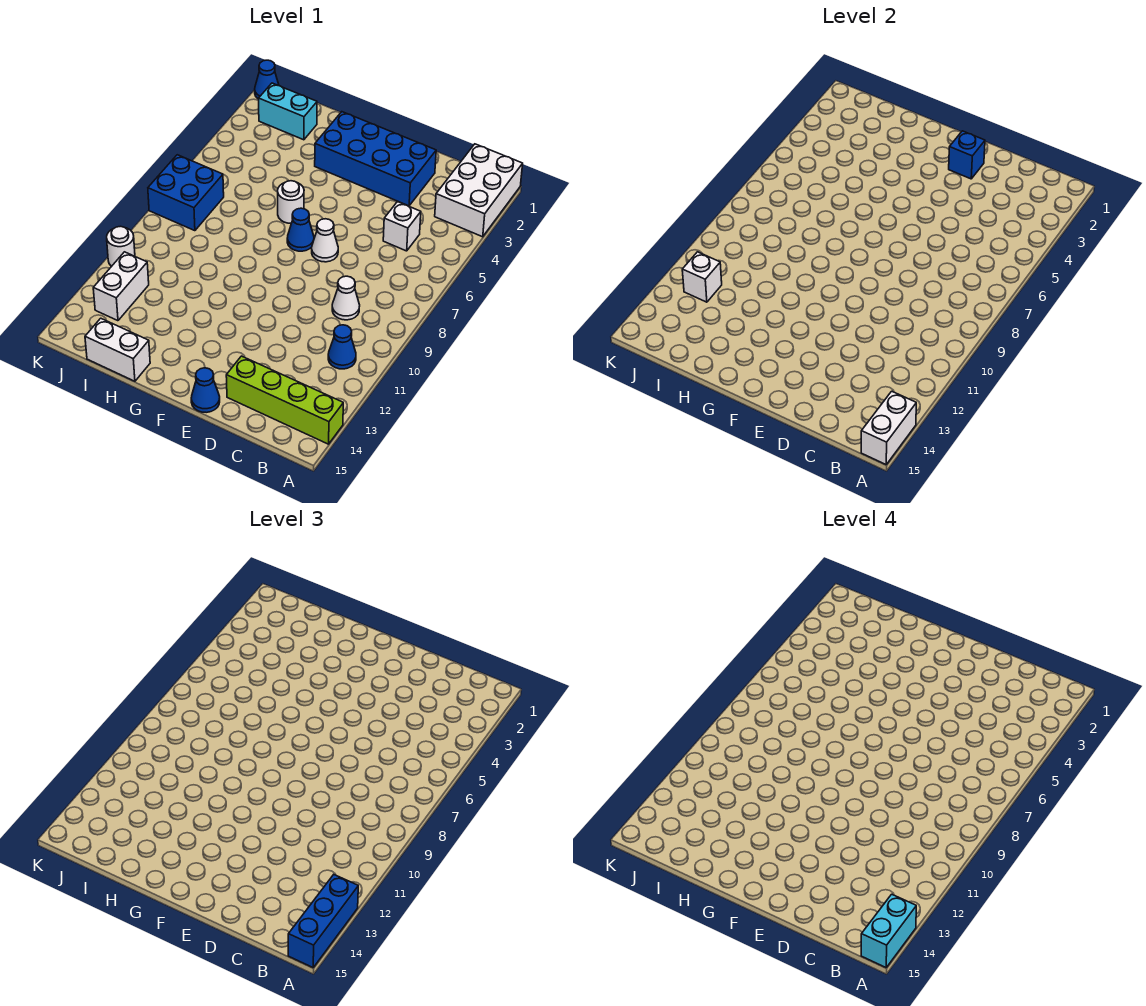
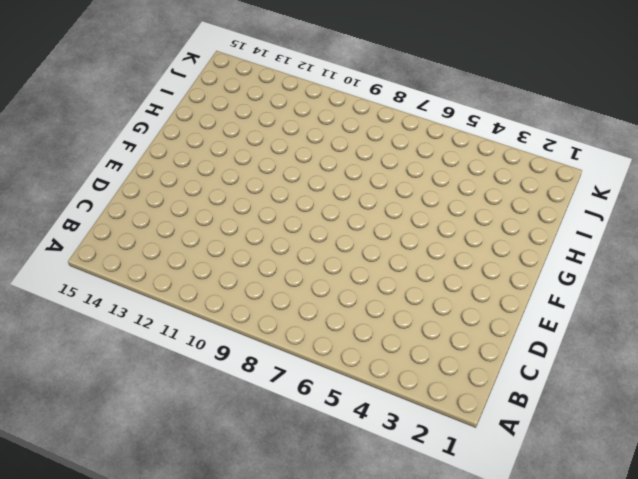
none -> white 2x3 brick [435,144,523,237]
none -> lime 1x4 brick [226,356,343,444]
none -> blue 1x1 cone [328,325,356,369]

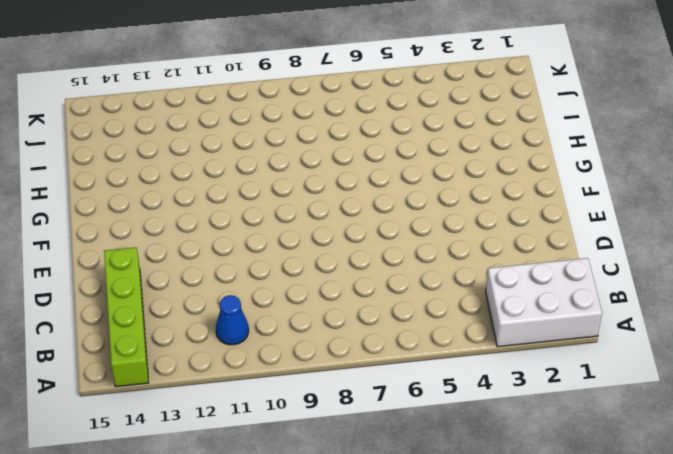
none -> white 1x1 brick [383,202,421,251]
none -> white 1x1 cone [332,276,360,320]
none -> blue 2x4 brick [315,112,436,206]

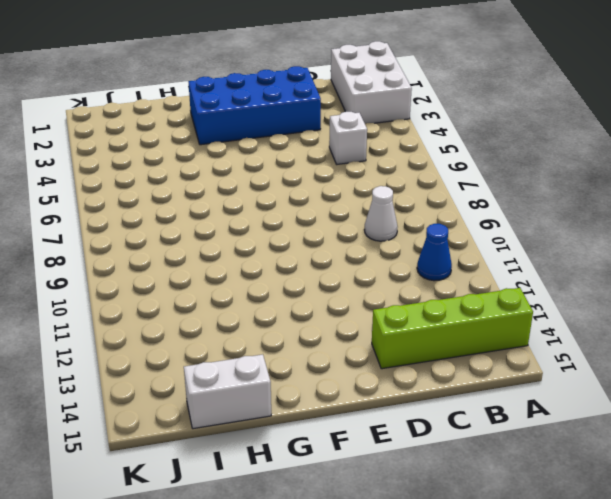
none -> white 1x1 cone [312,219,338,262]
none -> blue 1x1 cone [191,368,220,413]
none -> blue 1x1 cone [287,208,314,251]

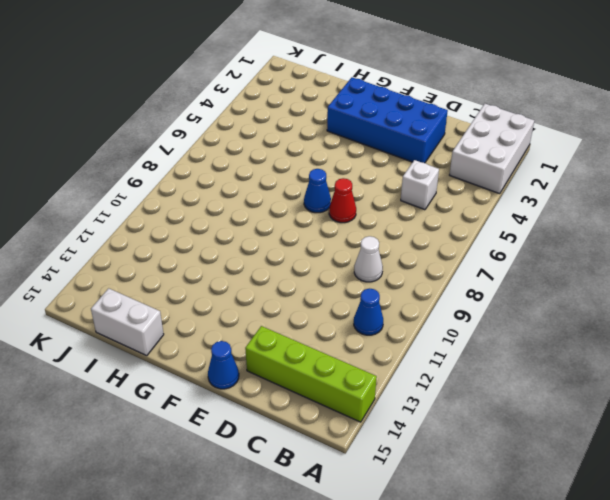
red 1x1 cone [329,178,356,223] -> white 1x1 cone [312,219,338,262]
none -> white 1x1 round brick [278,181,304,223]
none -> cyan 1x2 brick [259,83,317,140]
none -> blue 2x2 brick [148,155,224,231]

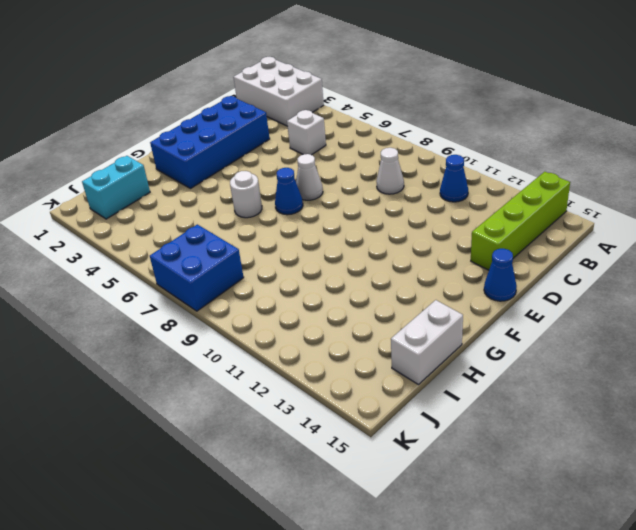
none -> white 1x2 brick [93,252,149,321]
none -> blue 1x1 cone [255,60,279,99]
none -> white 1x1 round brick [107,226,135,267]

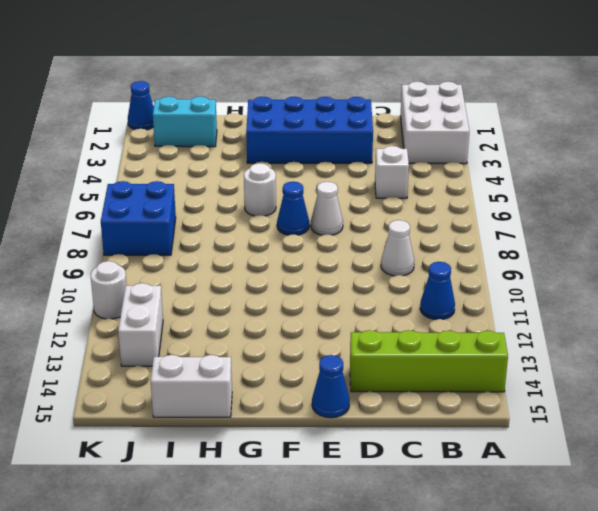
none -> white 1x2 brick [861,391,916,464]
none -> blue 1x1 brick [949,131,985,179]
none -> white 1x1 brick [682,252,722,302]

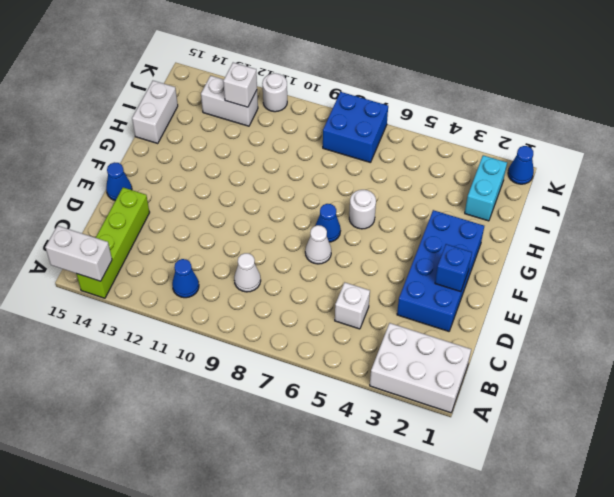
none -> blue 1x3 brick [288,875,358,967]
none -> cyan 1x2 brick [861,894,916,967]

